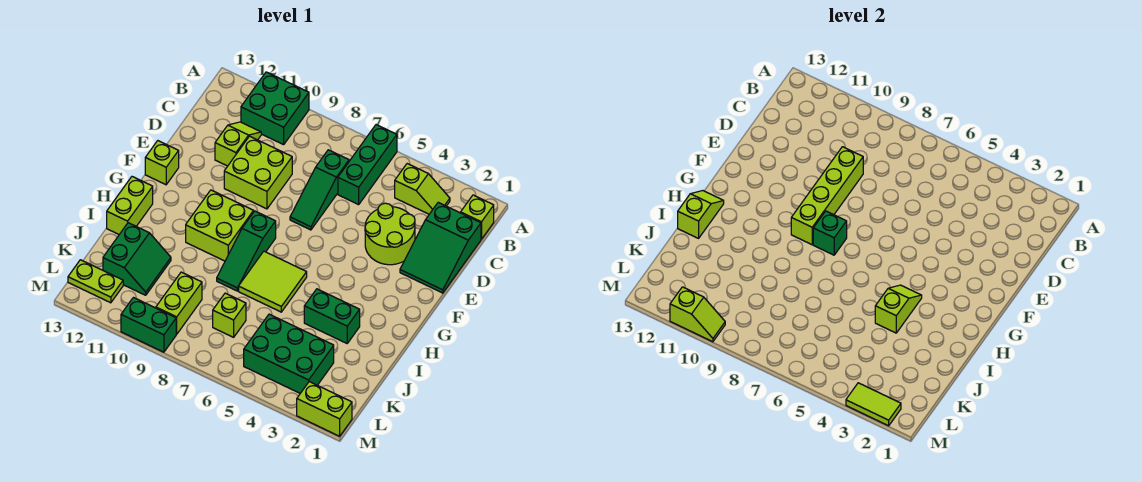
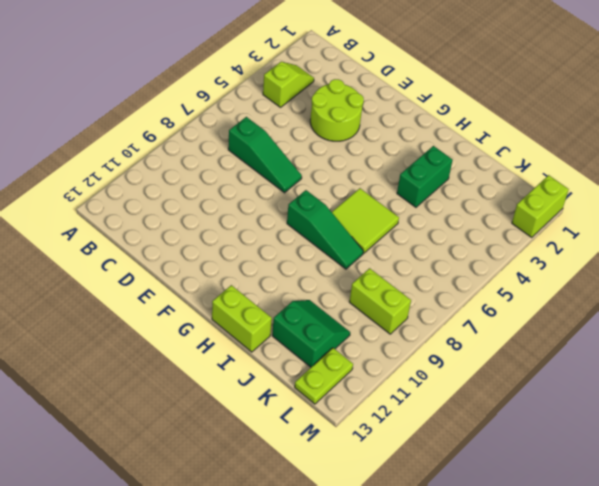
none -> green 1x3 brick [338,125,397,205]
none -> green 2x2 brick [241,72,309,145]
none -> lime 1x1 brick [461,195,494,239]

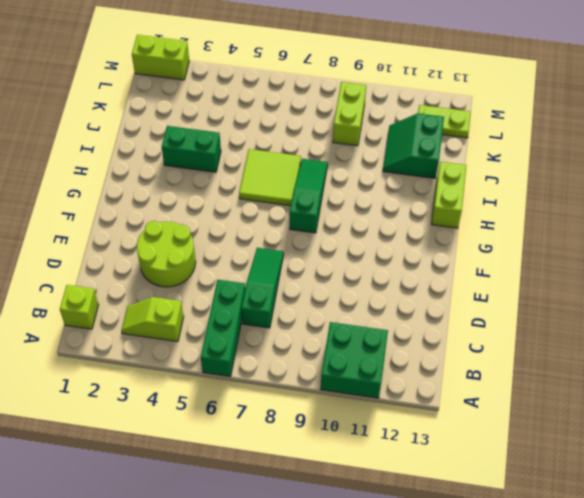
none -> green 2x3 slope [400,202,481,293]
none -> lime 1x2 slope [215,122,261,166]
none -> lime 2x2 brick [224,136,292,209]

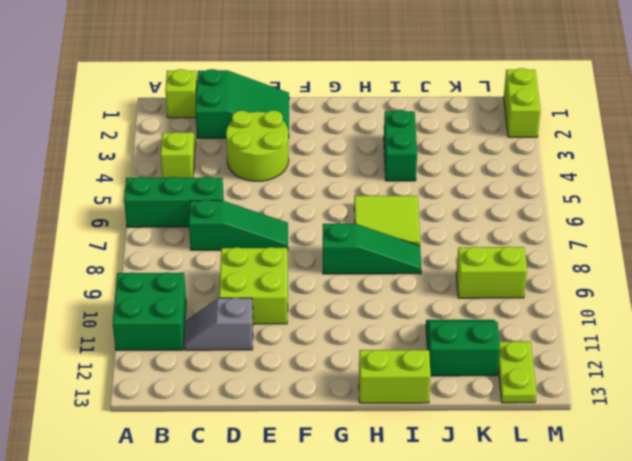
grey 1x2 slope [185,298,253,350] -> lime 1x2 slope [215,122,261,166]
none -> lime 1x1 brick [145,141,179,185]
none -> lime 2x2 brick [186,190,254,261]
none -> green 2x3 brick [244,314,334,393]

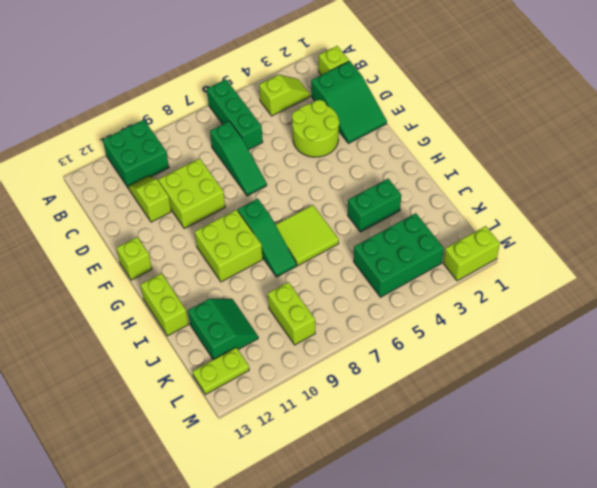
none -> lime 1x1 brick [213,293,246,337]
none -> green 1x2 brick [121,298,176,352]
none -> lime 1x4 brick [791,147,863,245]

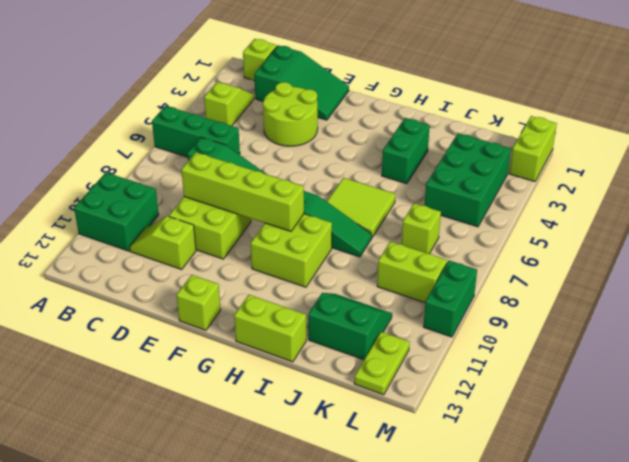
none -> green 1x1 brick [813,211,847,255]
none -> lime 1x2 slope [875,285,922,333]
none -> lime 1x2 slope [678,191,724,238]

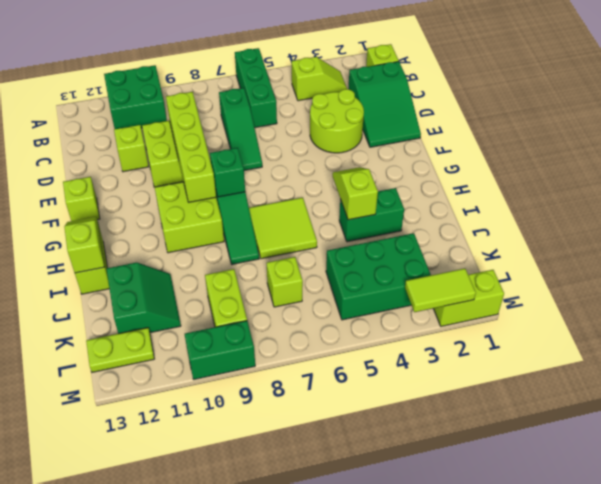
none -> lime 1x2 slope [670,287,725,342]

